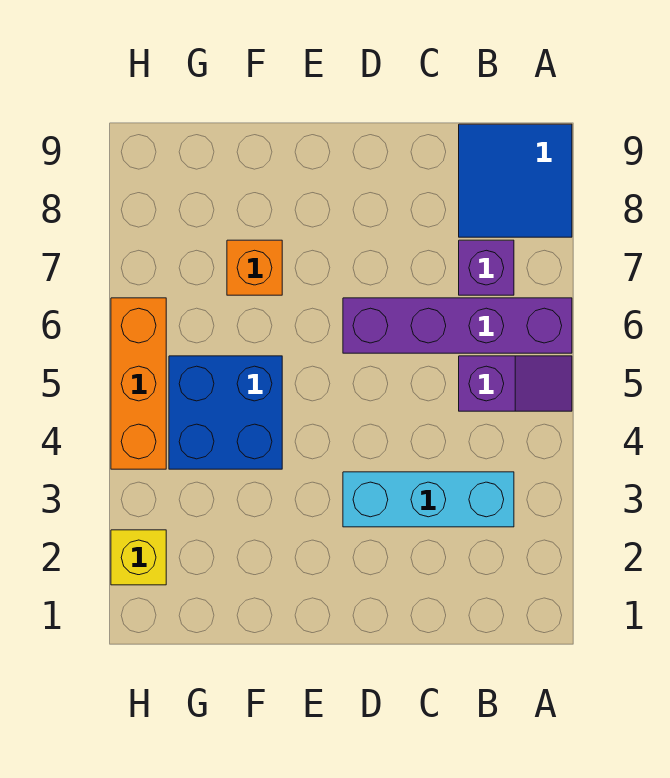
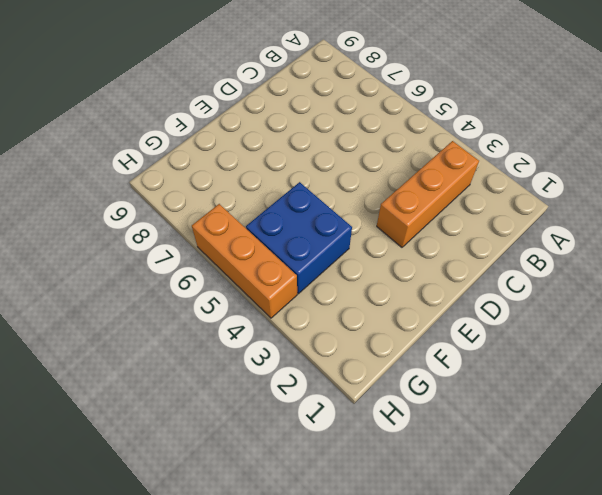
orange 1x3 brick [377,141,479,247] -> cyan 1x3 brick [343,472,514,527]
none -> purple 1x2 slope [459,356,572,411]
none -> purple 1x4 brick [343,298,572,353]

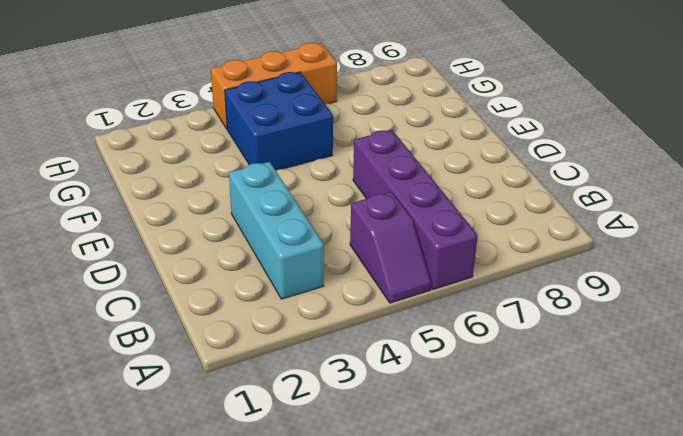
none -> blue 2x2 tile [459,124,572,237]
none -> purple 1x1 brick [459,240,514,295]

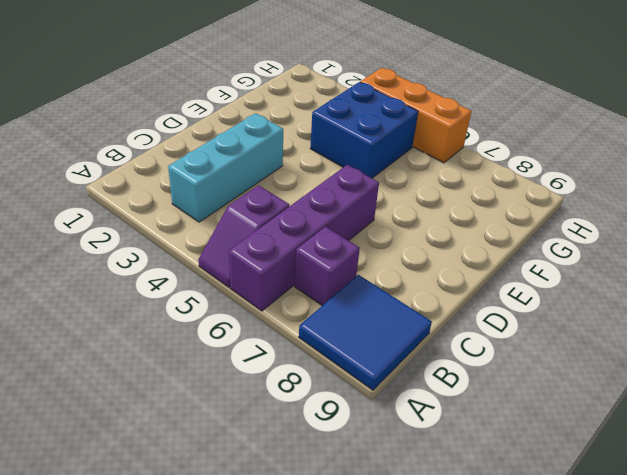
none -> orange 1x1 brick [227,240,282,295]
none -> yellow 1x1 brick [111,530,166,585]

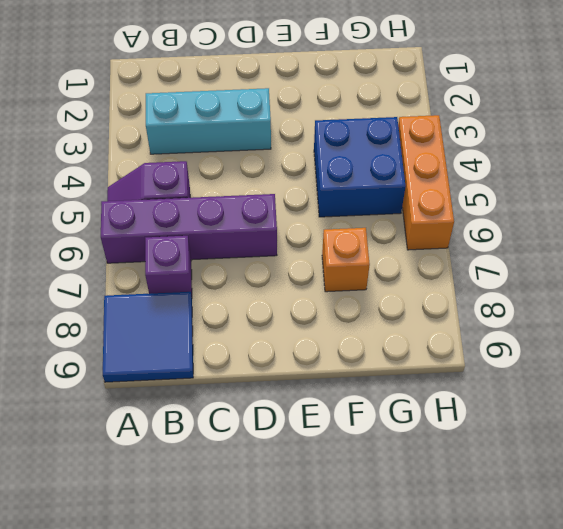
none -> yellow 1x1 brick [111,530,166,585]

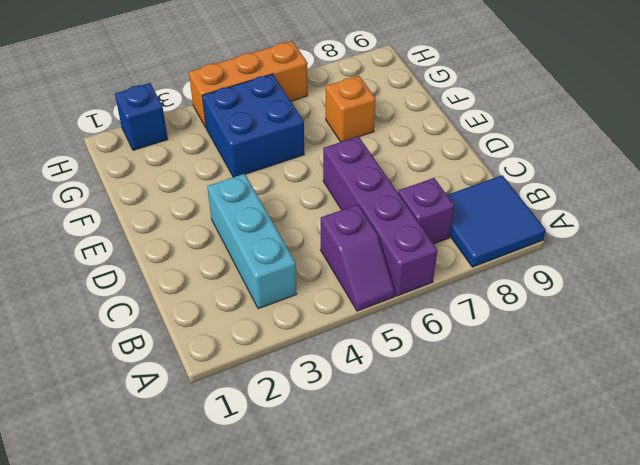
blue 1x1 brick [115,83,168,150] -> yellow 1x1 brick [111,530,166,585]

